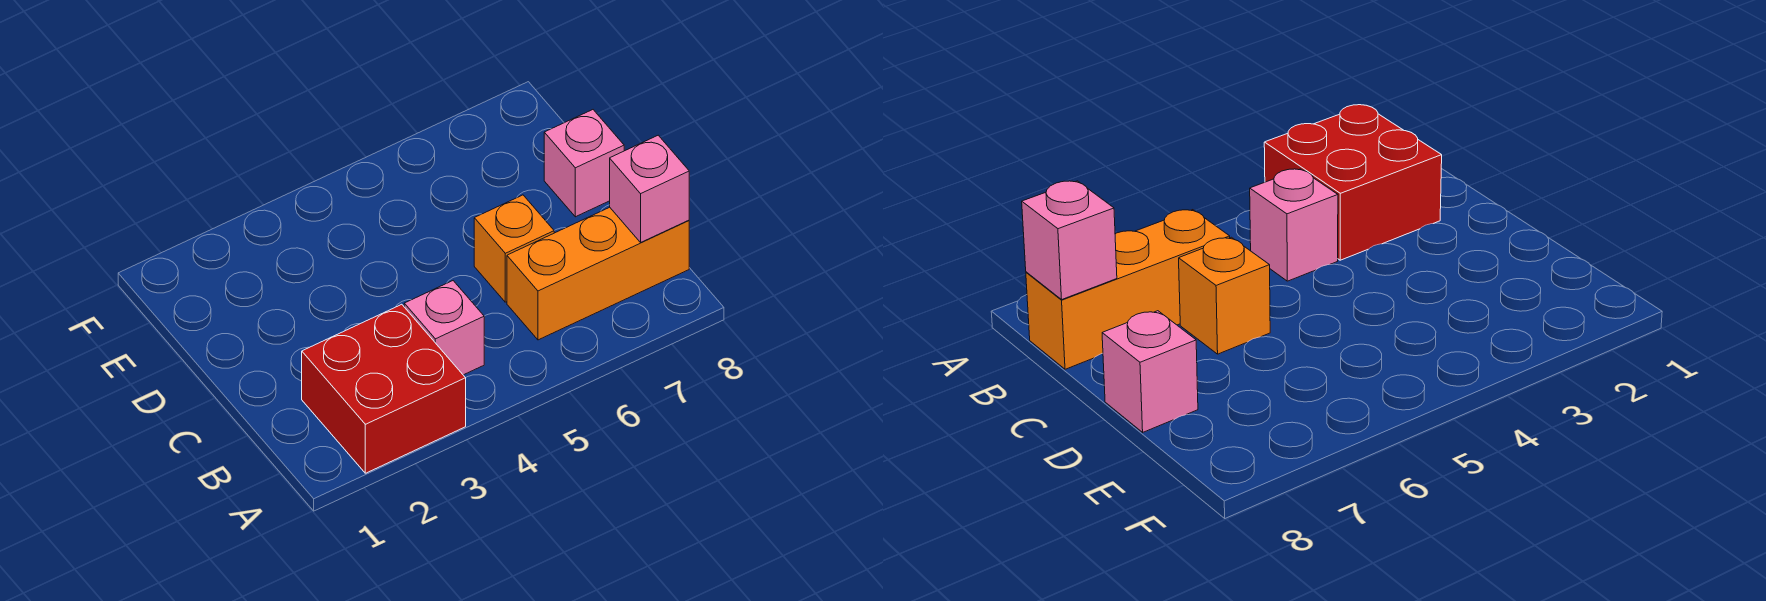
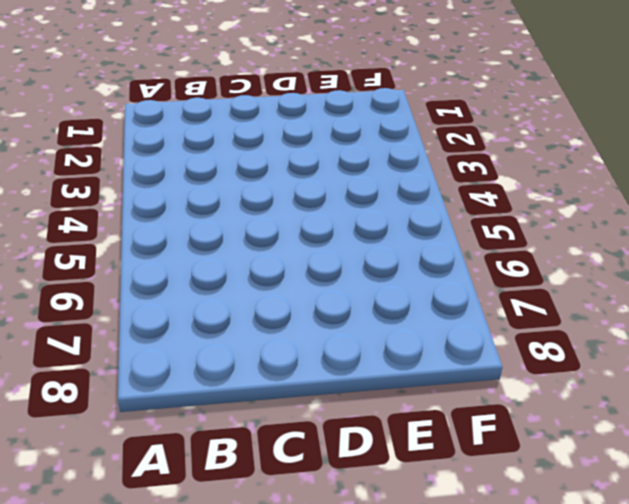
none -> red 2x2 brick [302,304,466,473]
none -> pink 1x1 brick [404,281,484,375]

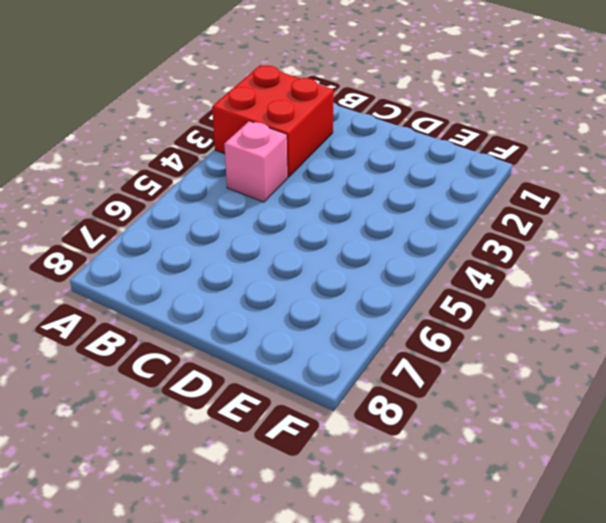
none -> orange 1x3 brick [507,207,689,340]
none -> orange 1x1 brick [474,195,554,302]

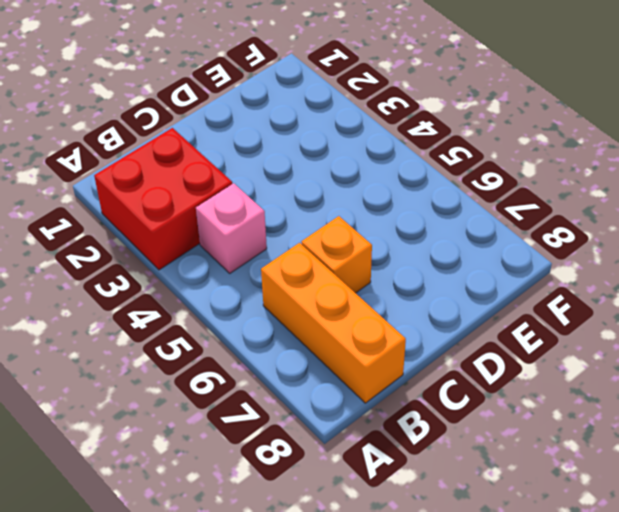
none -> pink 1x1 brick [544,110,624,217]
none -> pink 1x1 brick [610,135,689,242]

